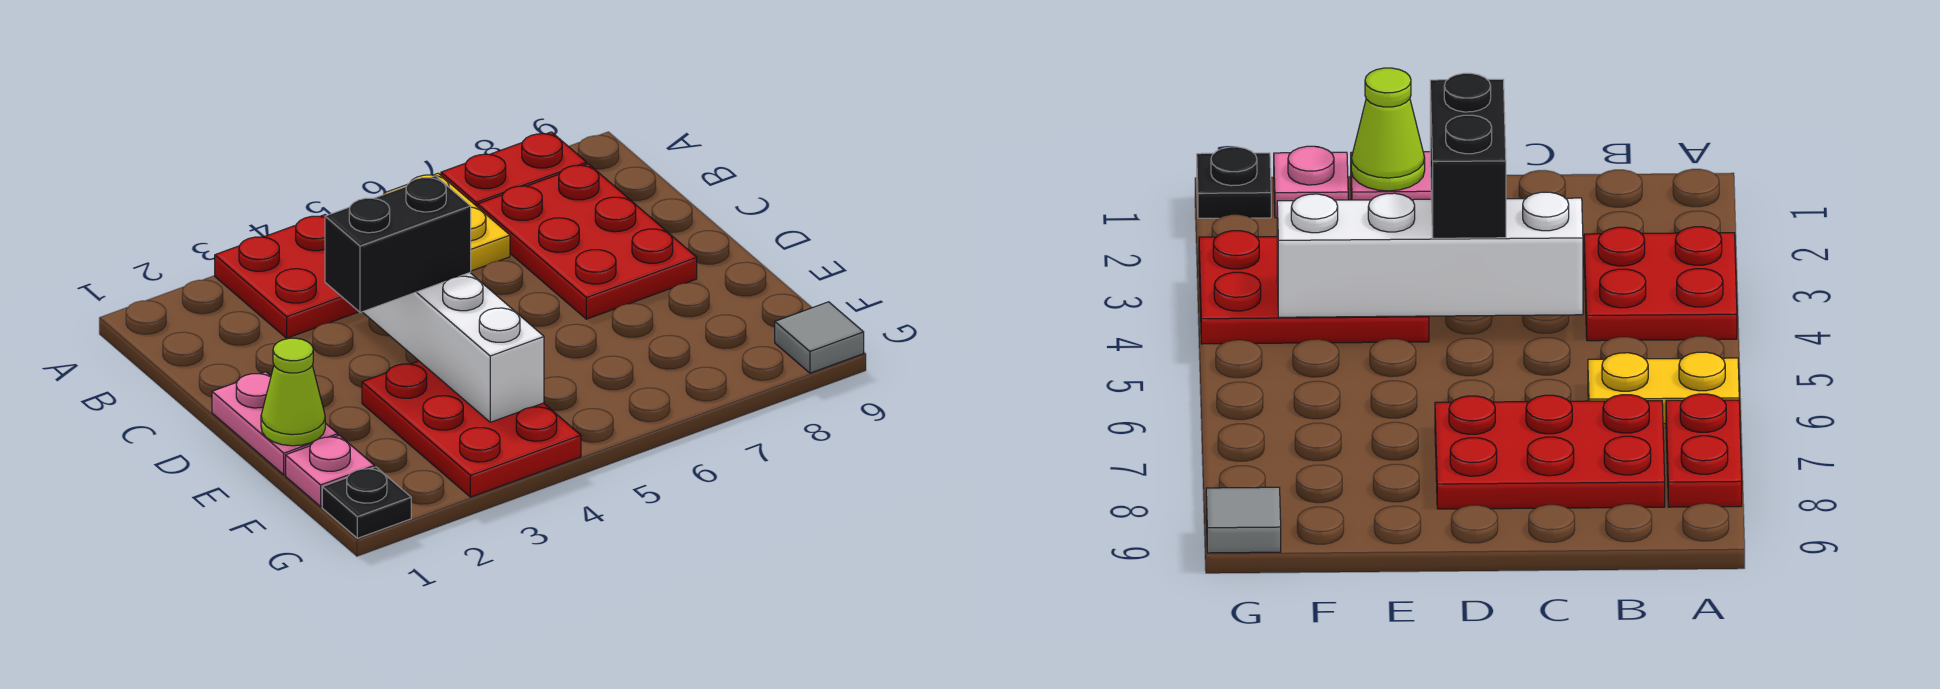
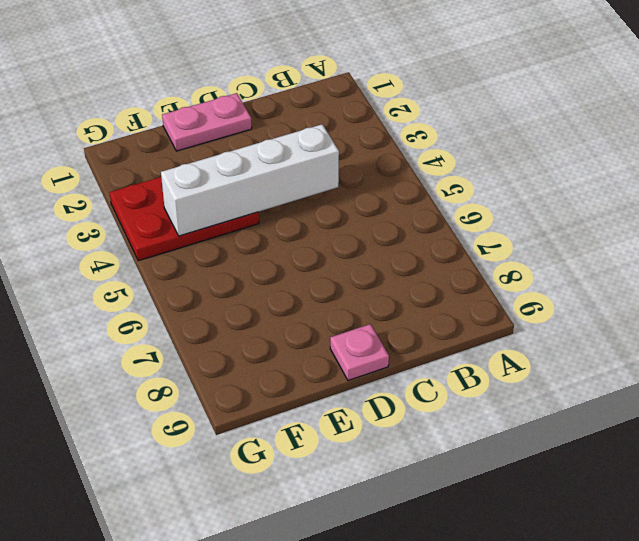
pink 1x1 plate [330,324,389,380] -> pink 1x1 plate moved to [286,435,374,506]
none -> red 2x2 plate [215,215,359,338]
none -> yellow 1x2 plate [384,173,510,271]
none -> red 1x2 plate [441,132,586,207]

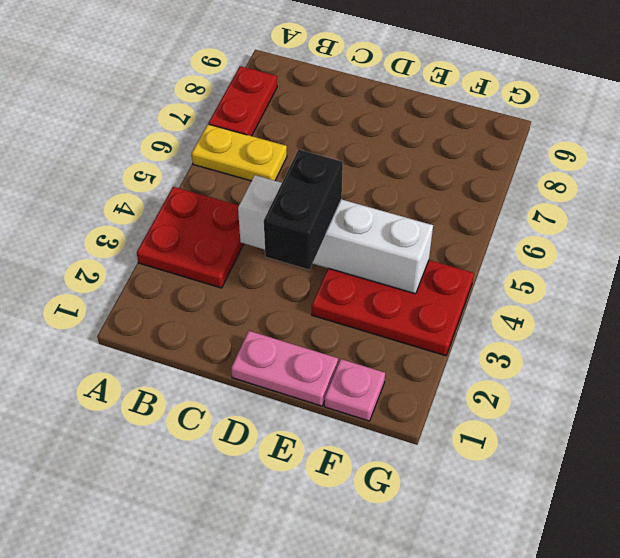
none -> red 2x3 plate [478,164,697,319]
none -> black 1x1 plate [322,467,411,538]
none -> grey 1x1 tile [775,302,864,373]

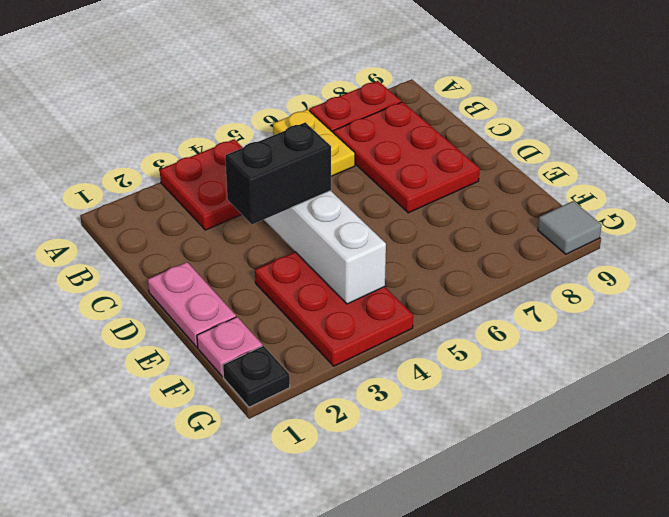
none -> lime 1x1 cone [261,338,325,446]

